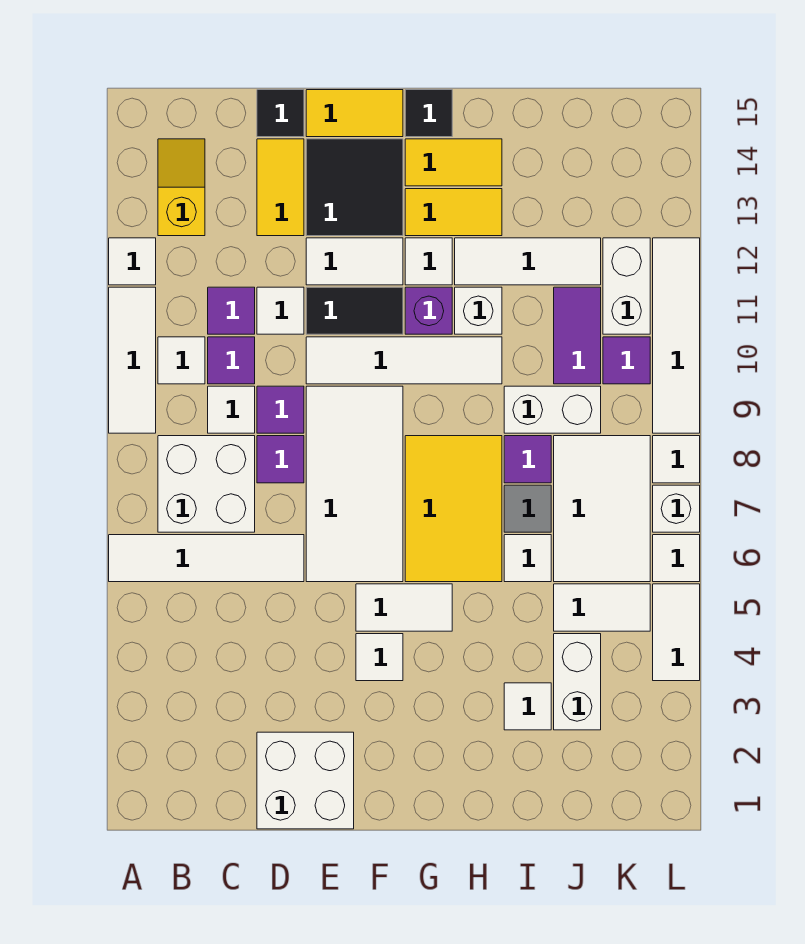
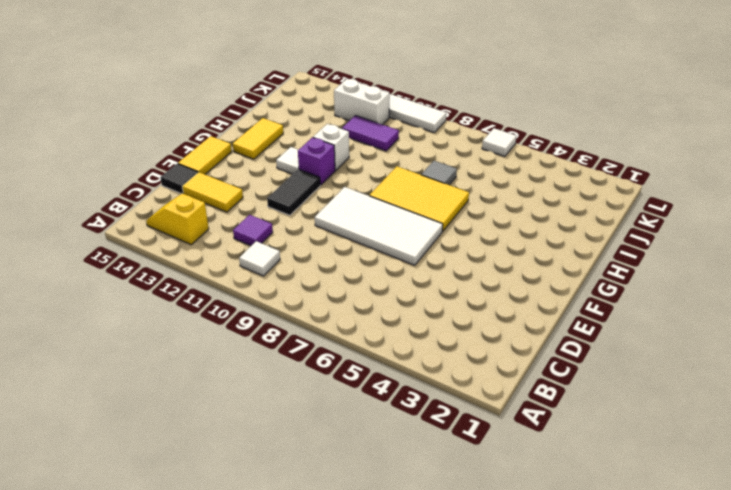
none -> white 1x4 tile [109,535,304,582]
none -> white 1x3 tile [109,287,156,433]
none -> white 1x1 tile [109,238,156,285]
none -> white 2x2 brick [158,436,255,532]

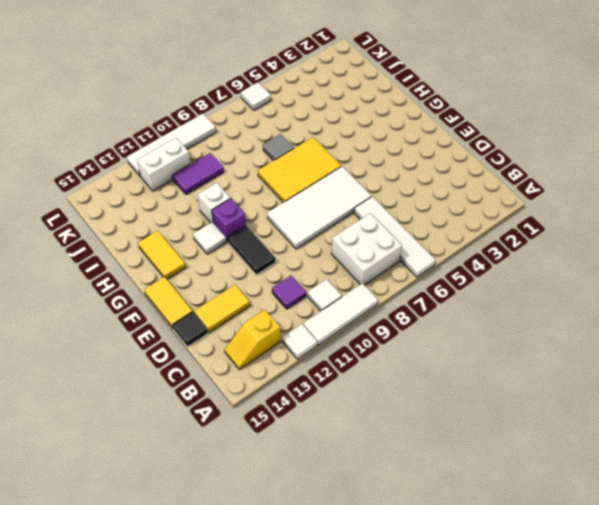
none -> white 1x1 tile [208,386,255,433]
none -> purple 1x1 tile [208,337,255,384]
none -> white 2x2 brick [257,732,354,829]
none -> purple 1x1 tile [257,436,304,483]

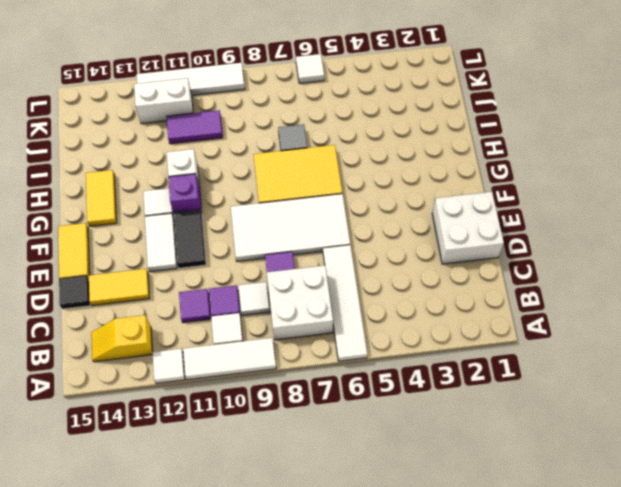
none -> purple 1x1 tile [257,386,304,433]
none -> white 1x1 tile [257,287,304,334]
none -> white 1x4 tile [306,337,502,384]
none -> black 2x2 tile [306,139,403,236]

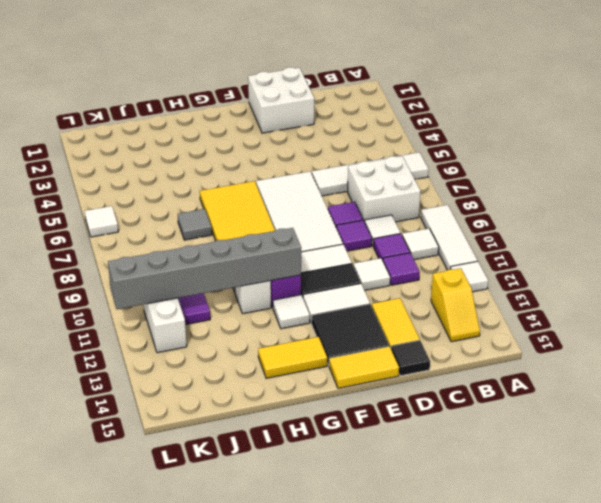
grey 1x6 brick [108,228,301,309] -> none
none -> white 1x1 tile [356,634,403,681]
none -> white 1x2 tile [356,584,452,631]
none -> yellow 1x2 tile [405,189,502,236]
none -> black 1x1 tile [405,90,452,137]

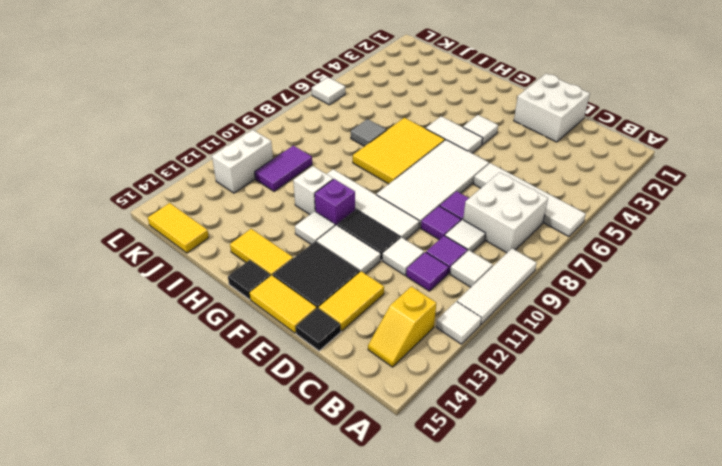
yellow 1x2 tile [148,203,209,253] -> yellow 1x2 tile moved to [405,189,502,236]
none -> white 1x3 tile [455,238,601,285]
none -> white 1x1 tile [504,683,551,730]
none -> white 1x1 tile [504,535,551,582]
none -> purple 1x1 tile [504,436,551,483]

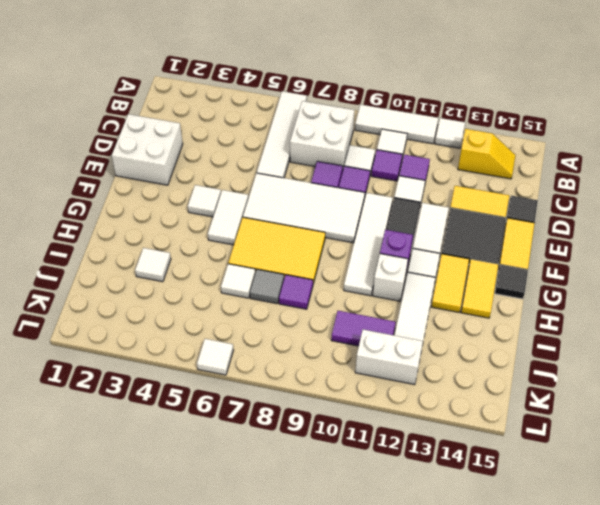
none -> white 1x2 brick [504,386,601,433]
none -> white 1x2 brick [554,634,601,730]
none -> white 1x2 tile [554,584,650,631]
none -> white 2x3 tile [554,436,650,582]

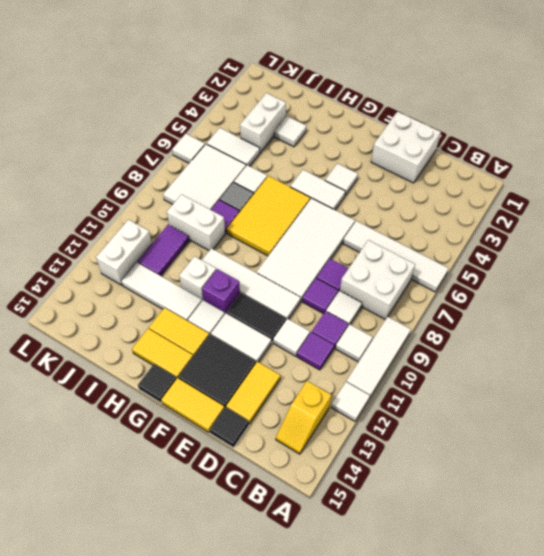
none -> purple 1x1 tile [603,337,650,384]
none -> white 1x2 tile [653,584,700,681]
none -> white 1x1 brick [653,485,700,532]
none -> white 1x1 tile [653,436,700,483]

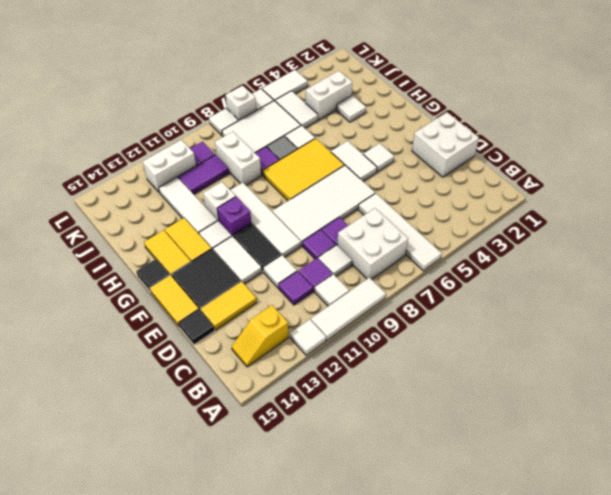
none -> white 1x4 tile [653,238,700,433]

